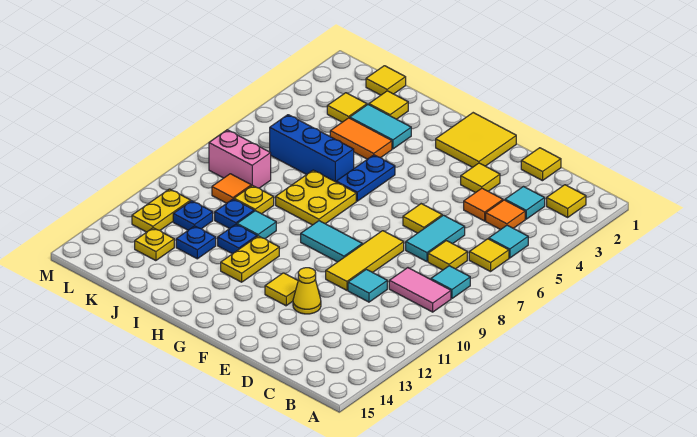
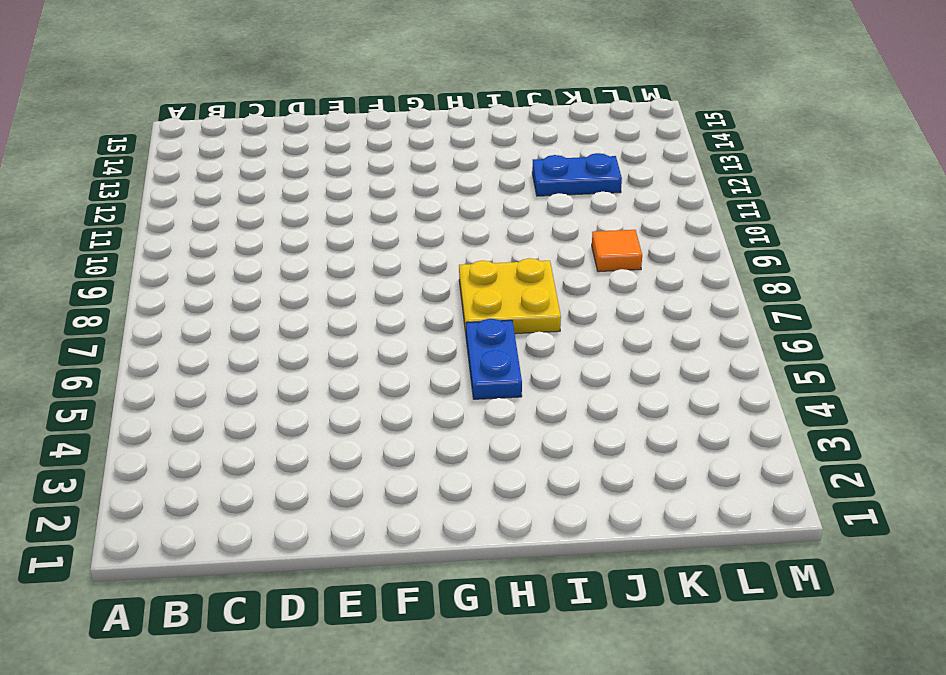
blue 1x2 plate [532,153,622,196] -> blue 1x1 plate [176,226,216,259]
none -> yellow 1x1 tile [547,185,586,217]
none -> cyan 1x1 tile [489,225,528,258]
none -> yellow 1x1 tile [469,239,509,272]
none -> cyan 1x1 tile [431,266,470,298]

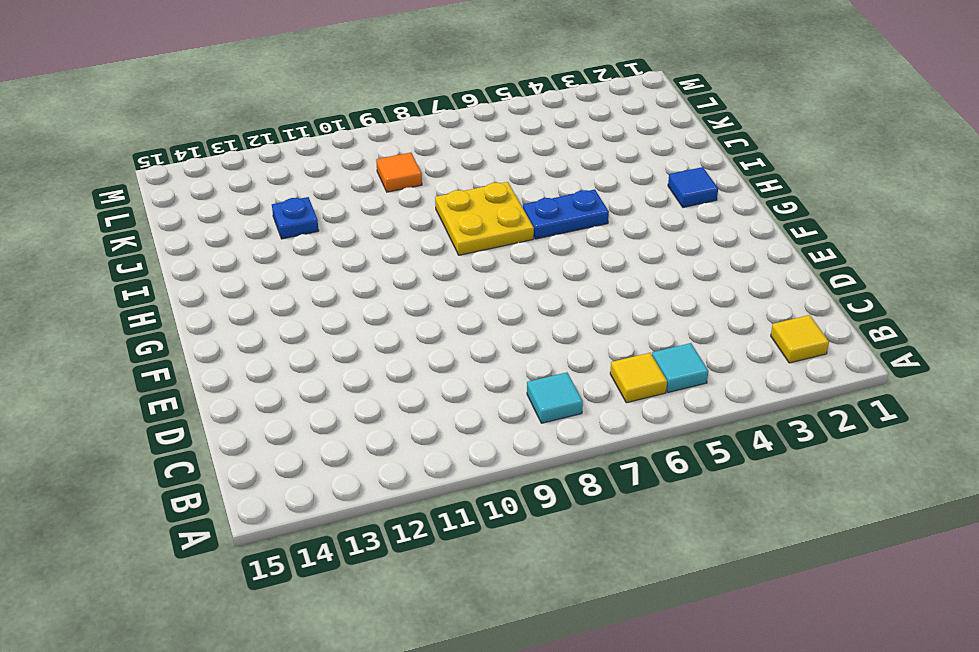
blue 1x1 tile [668,167,718,207] -> none
none -> pink 1x2 tile [389,268,451,312]
none -> cyan 1x1 tile [505,187,545,219]
none -> orange 1x1 tile [486,200,525,230]
none -> yellow 1x1 tile [428,241,467,270]

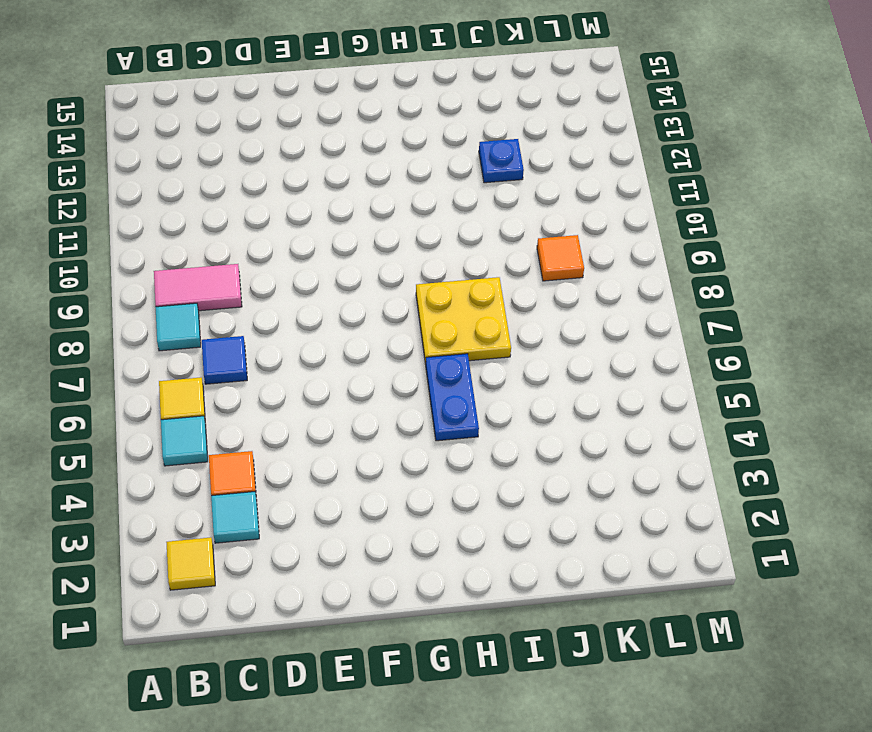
blue 1x1 tile [202,336,247,384] -> yellow 1x1 tile [428,241,467,270]
none -> yellow 1x1 tile [521,148,561,181]
none -> orange 1x1 tile [464,188,503,221]
none -> cyan 1x2 tile [406,215,465,262]
none -> cyan 1x1 tile [348,269,387,302]

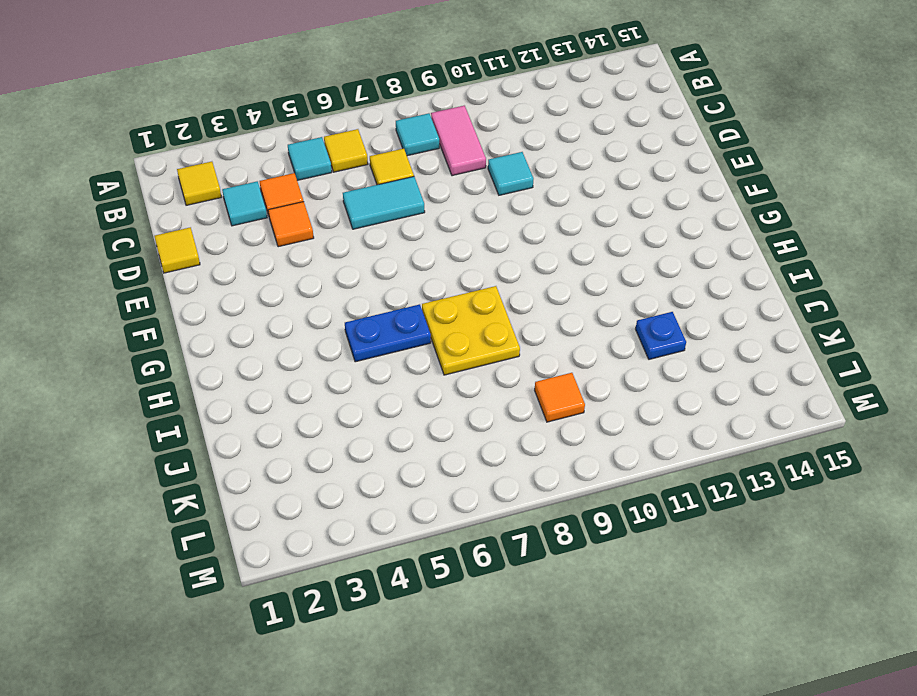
none -> yellow 1x1 tile [461,163,500,193]
none -> yellow 1x1 tile [403,204,442,233]
none -> yellow 1x3 tile [326,231,404,290]
none -> yellow 1x1 cone [293,268,321,314]

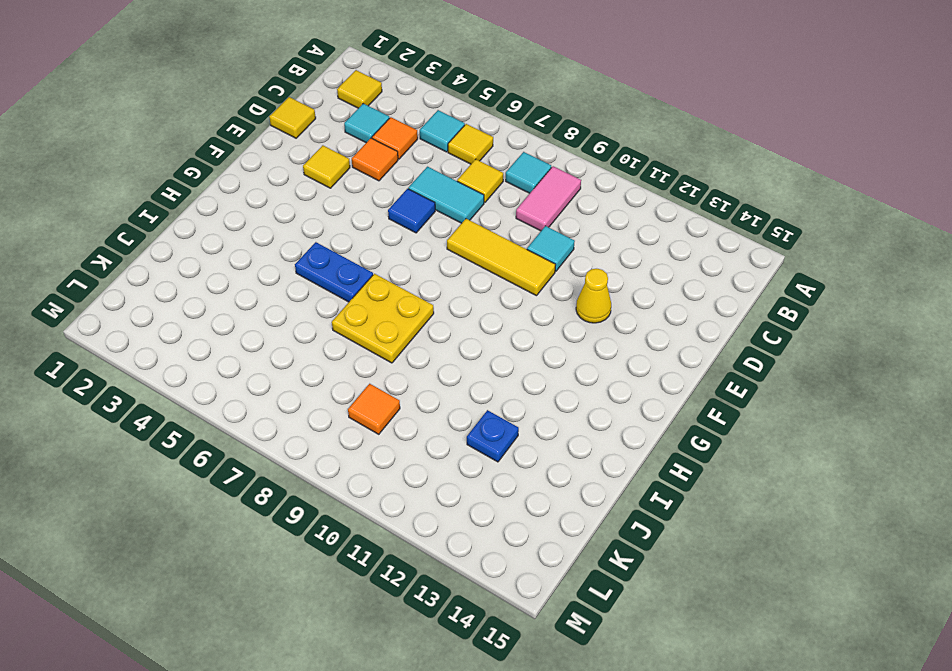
blue 1x1 tile [388,189,435,233] -> yellow 1x1 tile [403,204,442,233]
none -> yellow 2x2 tile [436,113,516,167]
none -> cyan 1x2 tile [301,221,362,262]
none -> yellow 1x1 tile [265,273,298,306]
none -> yellow 1x2 plate [221,236,279,282]

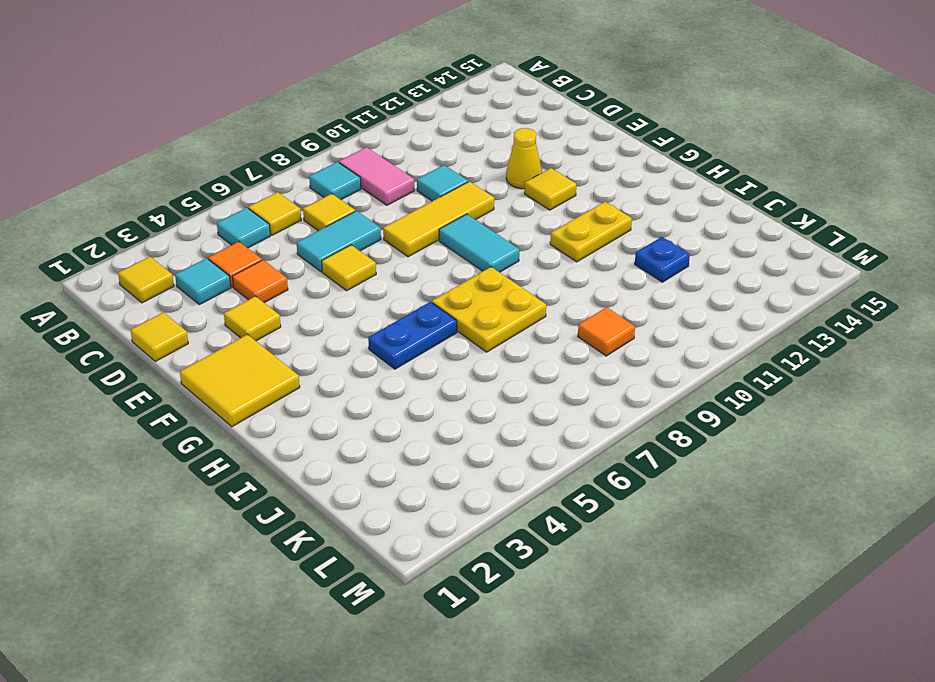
none -> cyan 1x2 tile [350,105,411,149]
none -> orange 1x2 tile [330,118,392,159]
none -> blue 1x3 brick [270,115,354,182]
none -> cyan 1x1 tile [237,211,276,239]

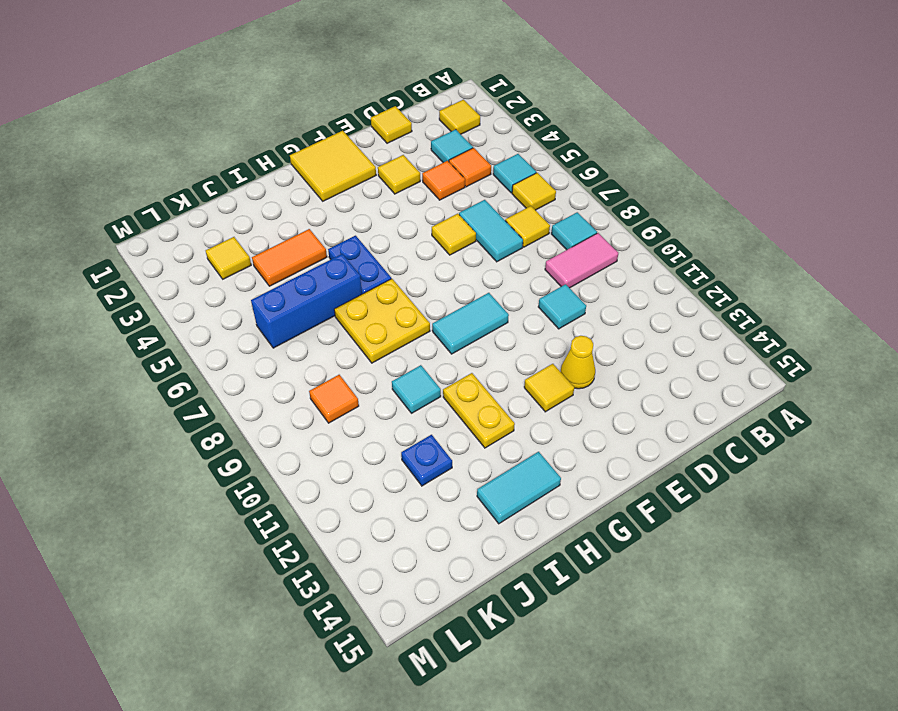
cyan 1x2 tile [477,452,561,524] -> cyan 1x2 tile moved to [350,105,411,149]
none -> yellow 1x3 tile [326,231,404,290]
none -> blue 1x1 plate [218,224,257,254]
none -> yellow 1x1 tile [369,91,408,119]
none -> yellow 1x1 plate [234,185,274,214]

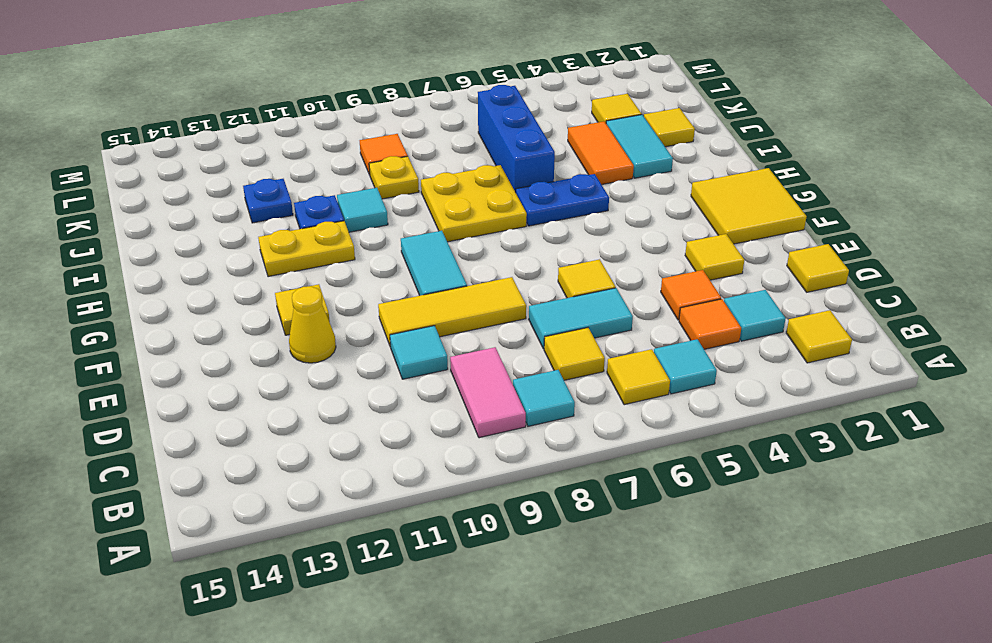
none -> blue 1x1 plate [215,199,254,229]
none -> yellow 1x1 tile [366,66,406,95]
none -> pink 1x2 brick [209,130,271,188]
none -> blue 1x1 plate [173,201,213,230]

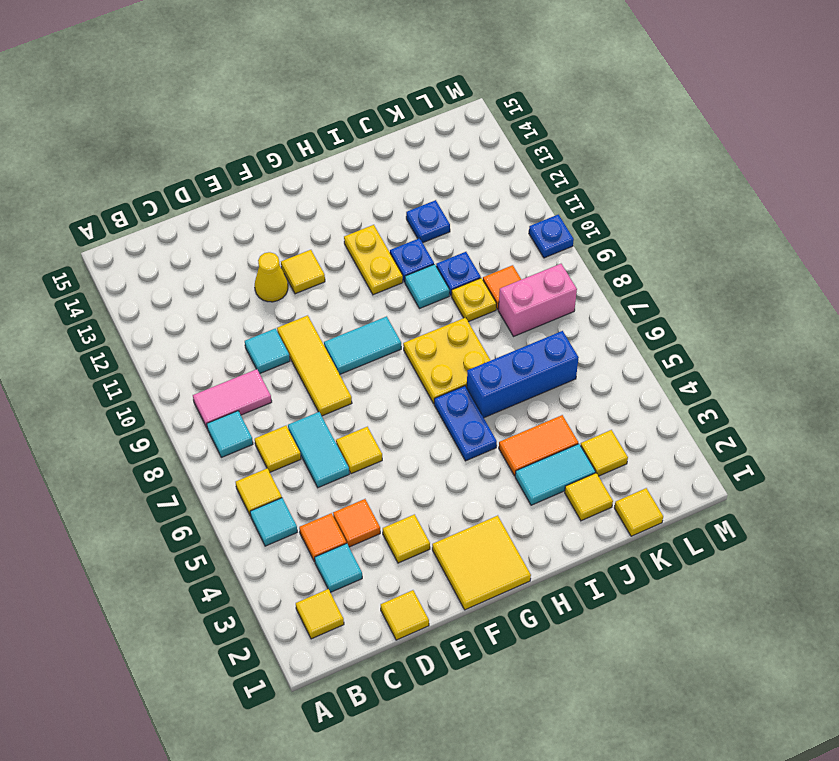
blue 1x1 plate [529,215,574,258] -> blue 1x1 plate moved to [173,201,213,230]
none -> yellow 1x1 plate [135,228,174,261]
none -> yellow 1x2 plate [132,189,191,232]

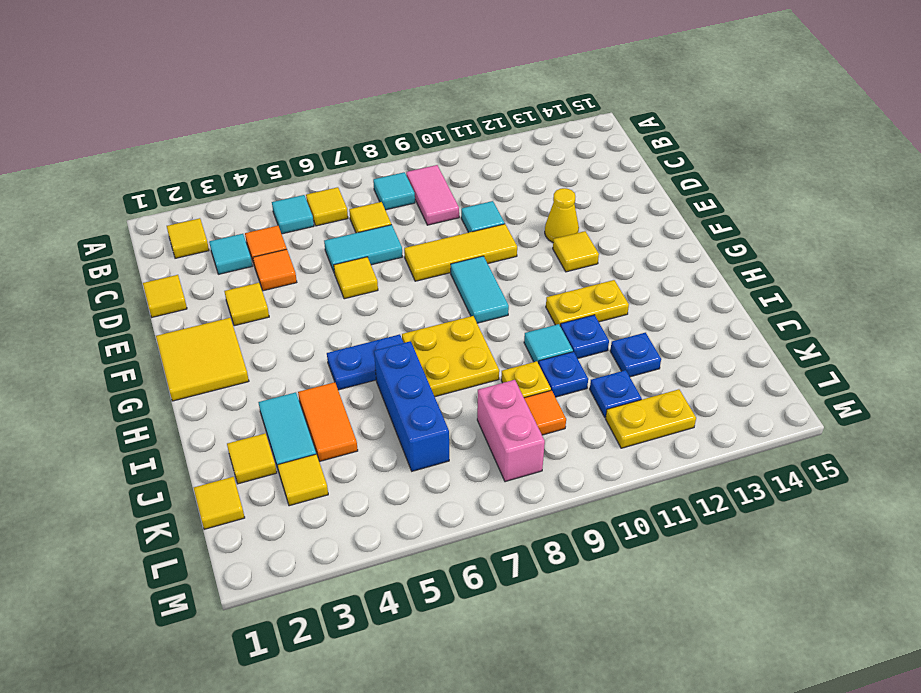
none -> yellow 1x1 plate [135,228,174,261]

